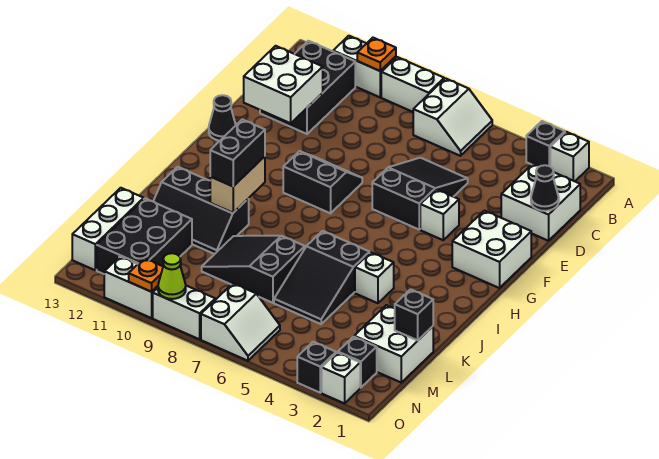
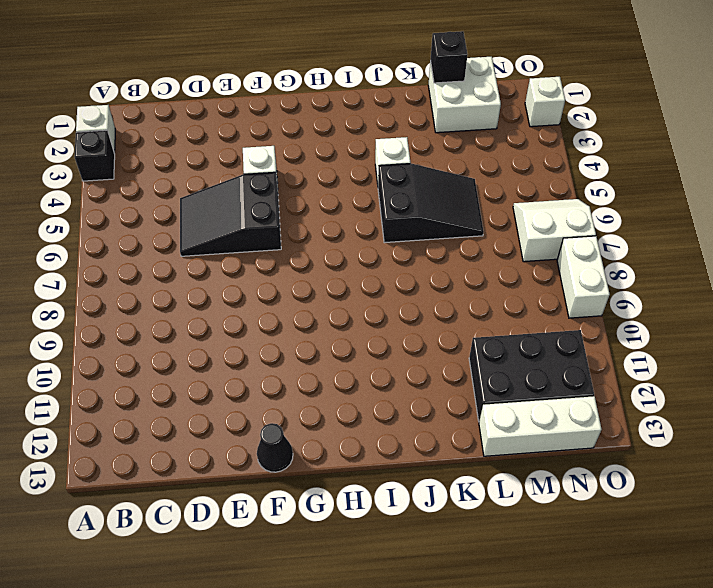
none -> white 2x2 slope [413,78,492,156]
none -> white 1x2 brick [381,57,444,112]
none -> white 1x2 brick [333,36,396,97]
none -> black 2x3 brick [260,41,355,134]

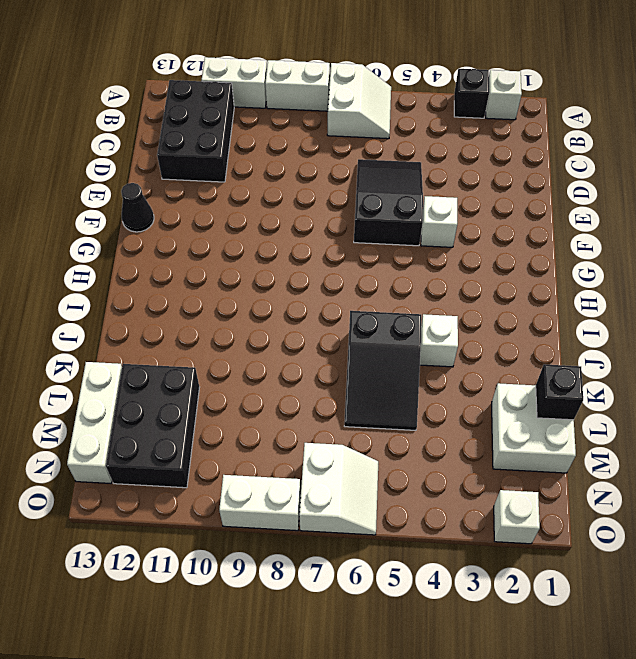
none -> white 2x2 brick [501,163,580,241]
none -> white 2x2 brick [452,211,531,288]
none -> black 2x2 slope [283,151,362,213]
none -> black 2x3 slope [154,167,249,254]

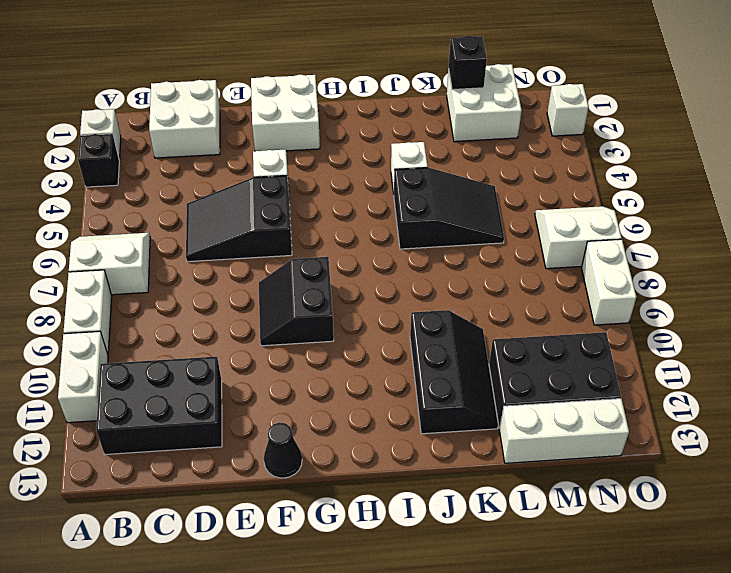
none -> black 2x3 slope [202,236,305,303]
none -> black 1x1 brick [338,337,377,388]
none -> black 1x1 brick [297,342,336,393]
none -> white 1x2 brick [104,256,158,318]

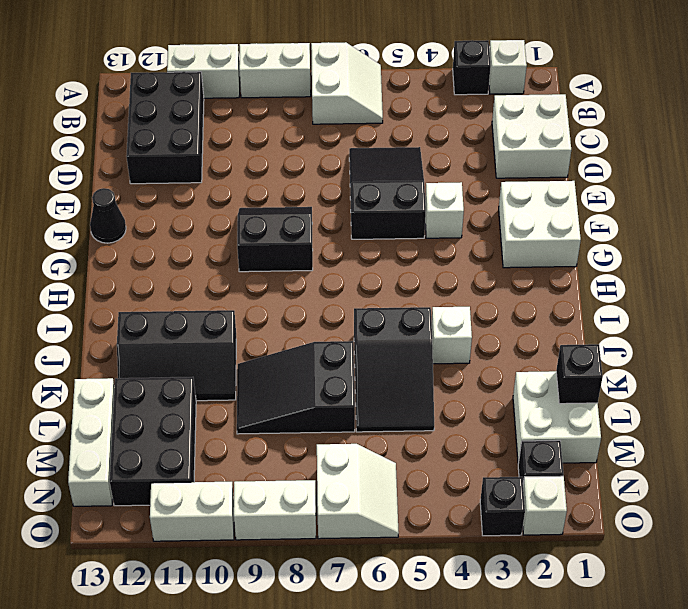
none -> orange 1x1 plate [357,38,396,71]
none -> black 1x1 cone [531,165,559,211]
none -> white 2x2 brick [244,46,323,123]
none -> tan 1x2 brick [210,156,265,213]

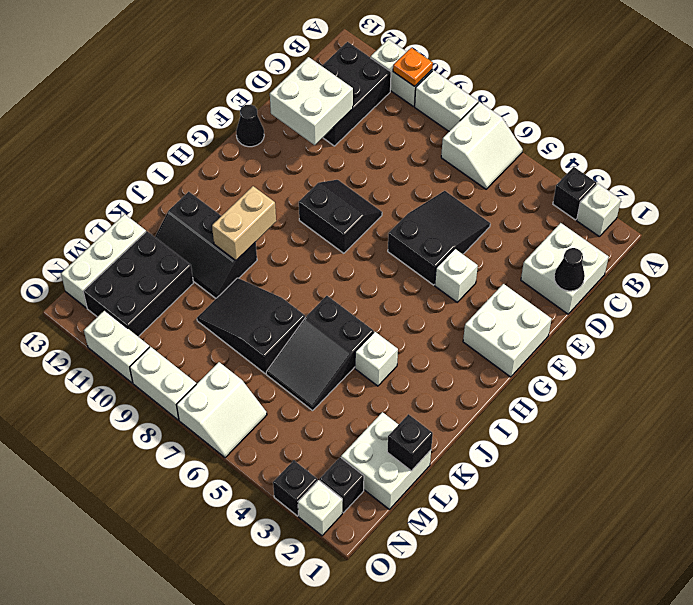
none -> lime 1x1 cone [158,253,186,299]
none -> orange 1x1 plate [129,258,163,292]
none -> black 1x2 brick [210,119,265,186]

